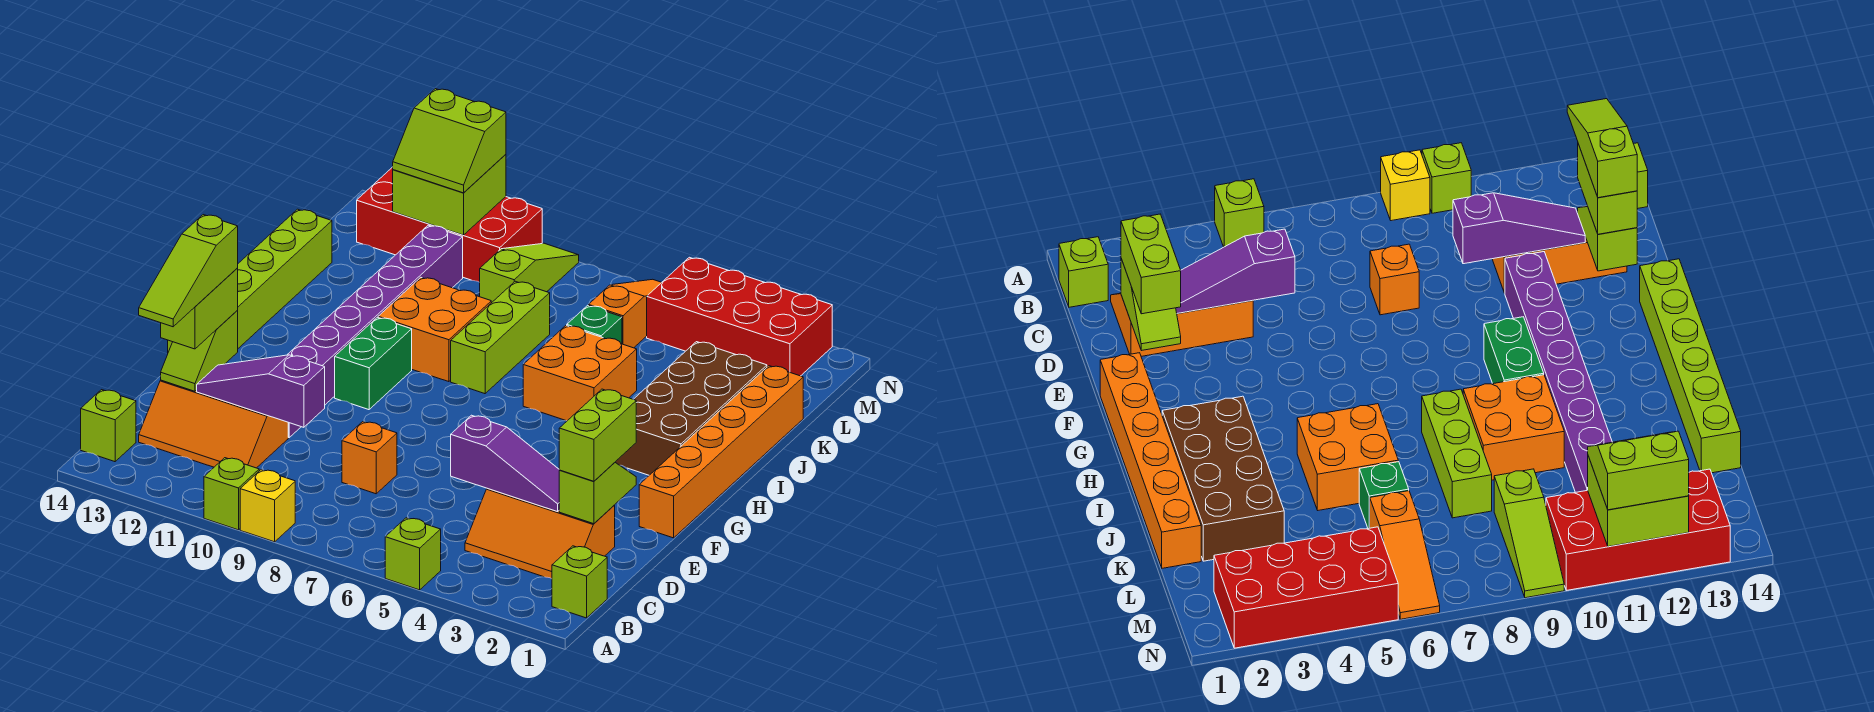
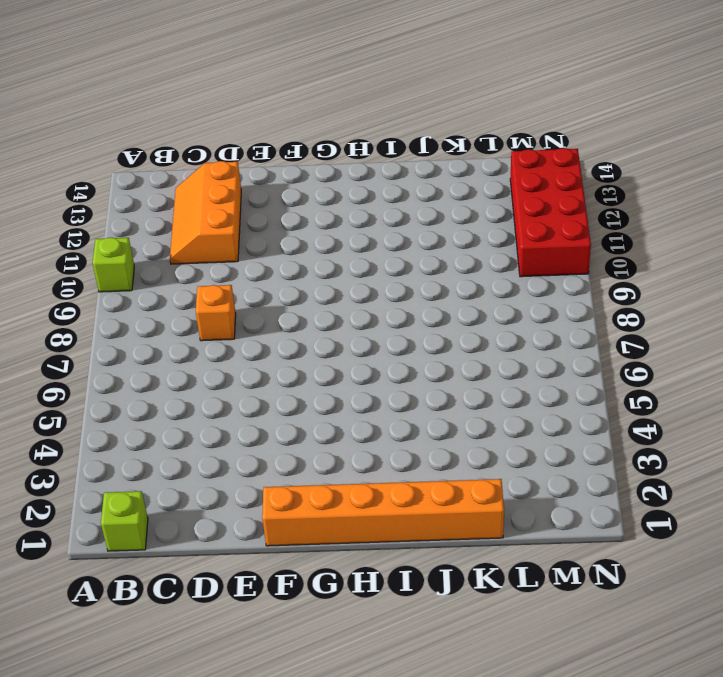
none -> lime 1x1 brick [385,518,441,590]
none -> yellow 1x1 brick [240,470,295,542]
none -> lime 1x1 brick [81,390,136,462]
none -> orange 2x3 slope [465,488,615,579]

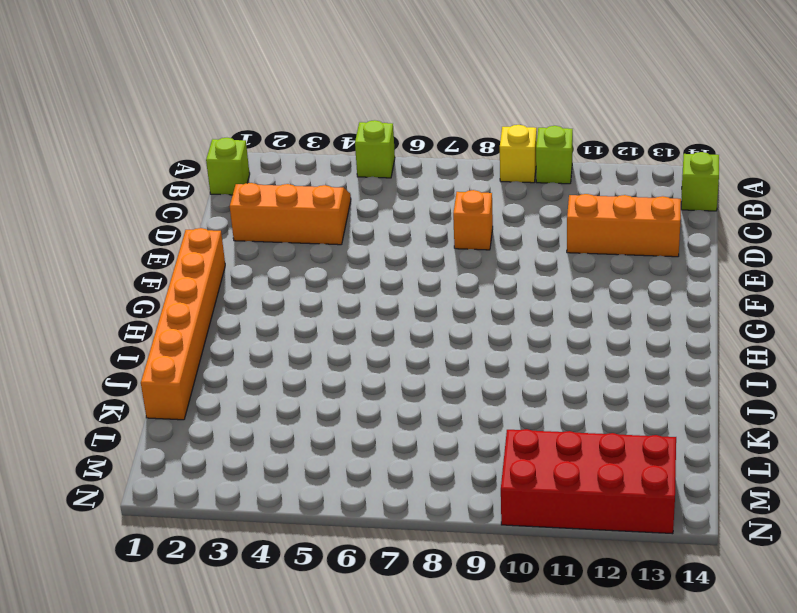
none -> purple 1x8 brick [287,225,463,438]
none -> lime 1x6 brick [168,209,332,352]
none -> green 1x2 brick [335,317,412,410]
none -> brown 2x4 brick [615,342,767,475]

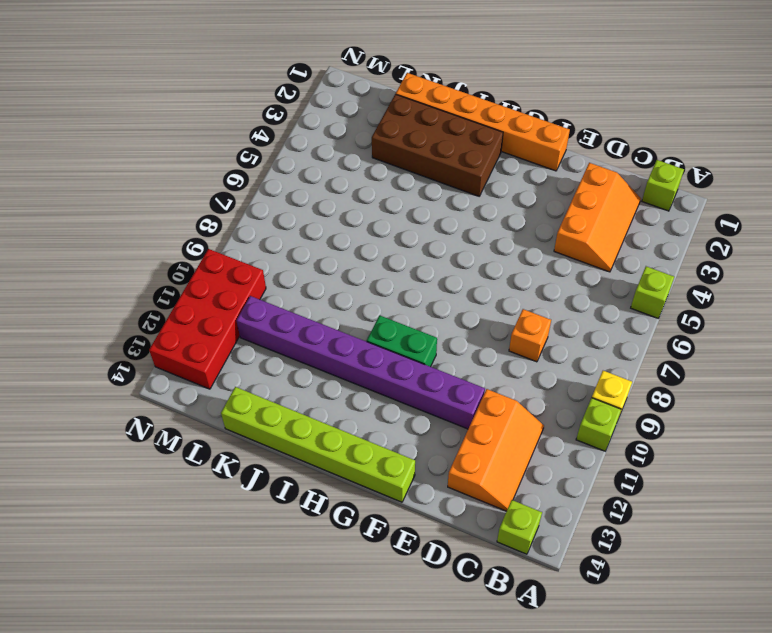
none -> orange 2x2 brick [523,326,637,421]
none -> lime 1x3 brick [451,281,550,394]
none -> orange 2x2 brick [378,277,491,382]
none -> green 1x1 brick [567,305,622,344]

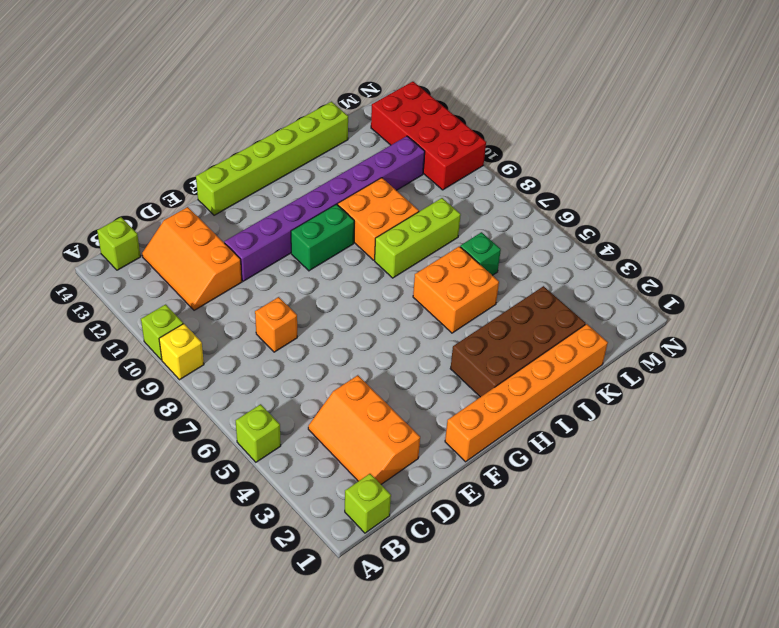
none -> orange 1x3 slope [589,279,662,348]
none -> lime 1x3 slope [480,243,579,303]
none -> red 2x4 brick [647,257,832,376]
none -> lime 1x2 slope [559,463,636,524]

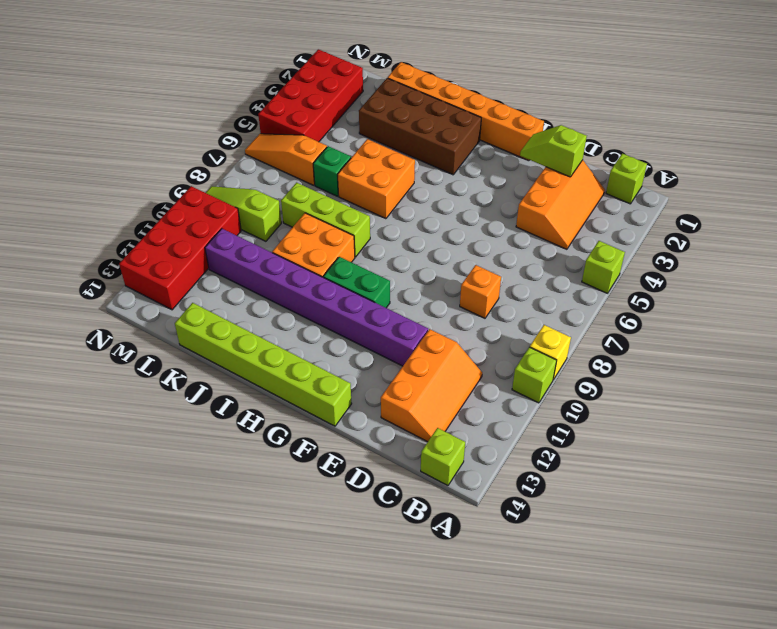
none -> purple 1x3 slope [451,415,560,512]
none -> purple 1x3 slope [197,355,325,427]
none -> lime 1x2 slope [161,311,238,391]
none -> lime 2x2 brick [393,154,506,235]

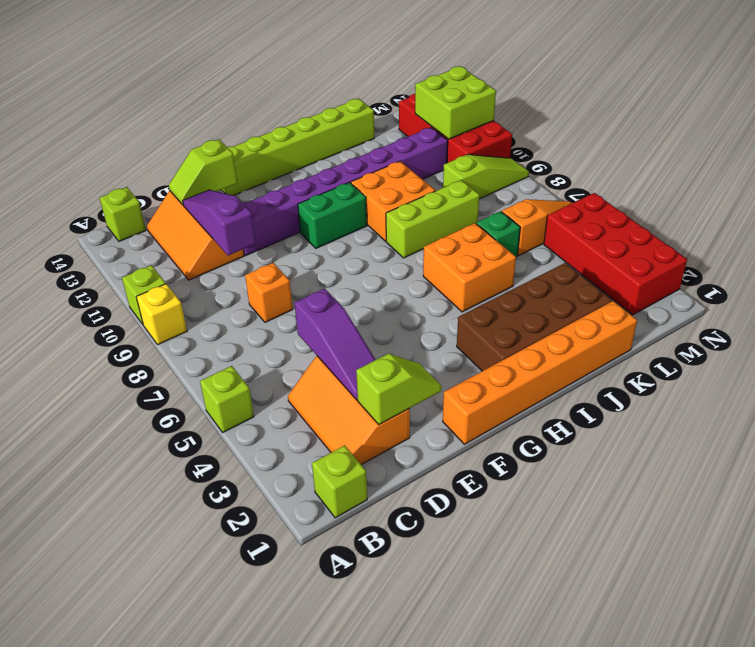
none -> lime 1x2 brick [559,389,636,481]
none -> lime 1x2 brick [161,268,238,349]
none -> lime 2x2 slope [393,89,506,193]
none -> lime 1x3 slope [139,215,238,327]

